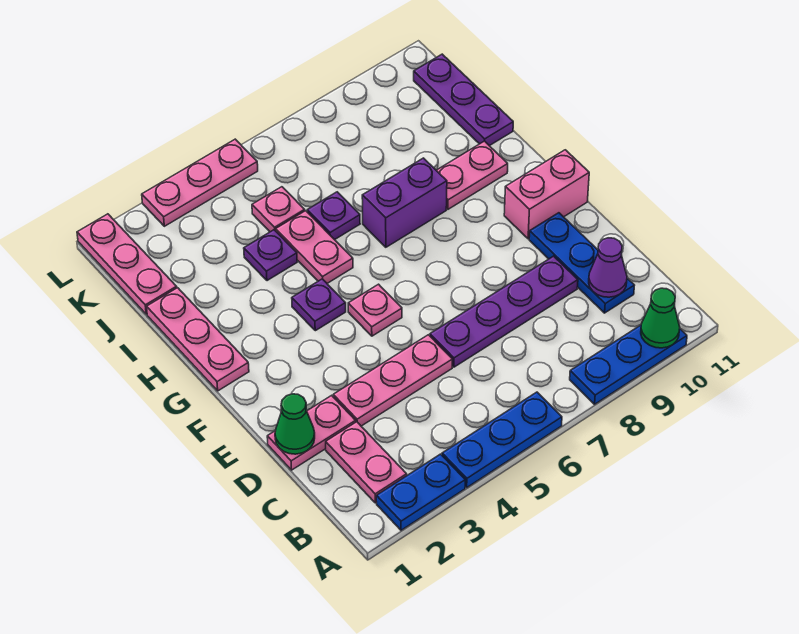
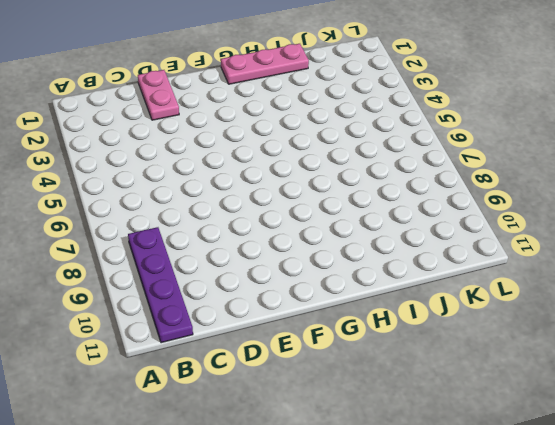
purple 1x4 plate [128,227,193,343] -> purple 1x4 plate moved to [430,256,578,367]
none -> blue 1x2 plate [376,454,465,530]
none -> blue 1x3 plate [442,392,562,487]
none -> blue 1x3 plate [570,325,687,404]

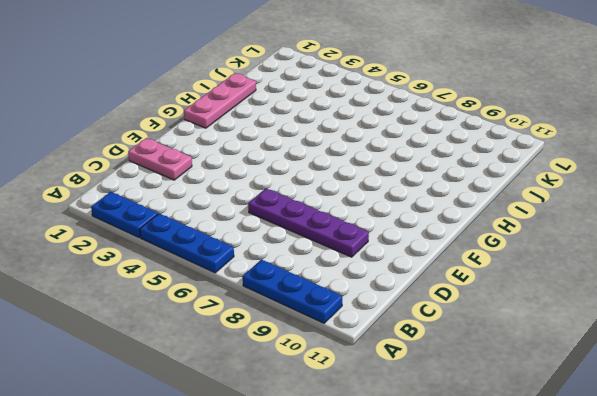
none -> pink 1x2 plate [326,422,407,503]
none -> blue 1x3 plate [529,213,635,313]
none -> pink 1x3 plate [333,335,452,426]

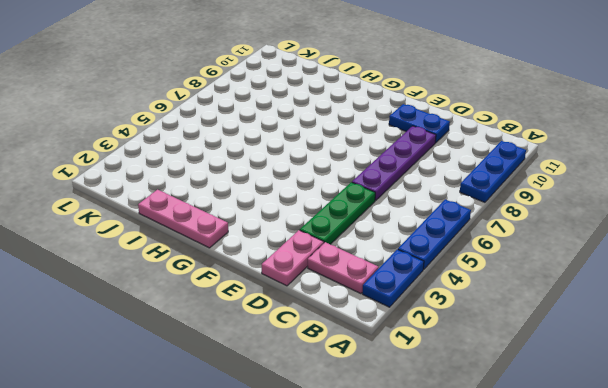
green 1x3 plate [300,182,375,244] -> pink 1x3 plate [333,335,452,426]
blue 1x2 plate [389,104,450,143] -> blue 1x3 plate [529,213,635,313]
none -> pink 1x1 plate [348,284,402,336]
none -> pink 1x2 brick [504,150,589,239]
none -> purple 1x1 plate [292,279,346,331]

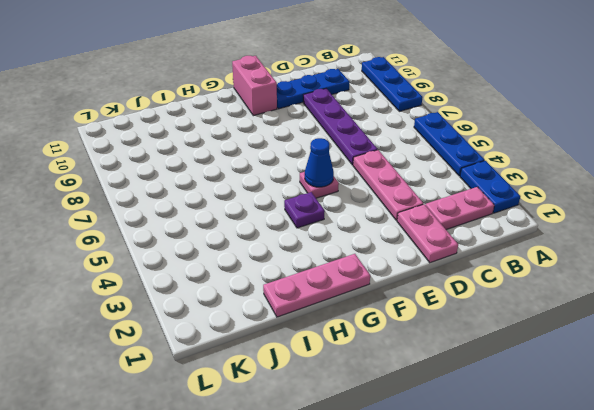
blue 1x1 cone [305,138,334,187] -> none
none -> pink 1x2 plate [276,211,353,283]
none -> purple 1x2 brick [362,158,447,247]
none -> pink 1x2 plate [436,141,508,209]

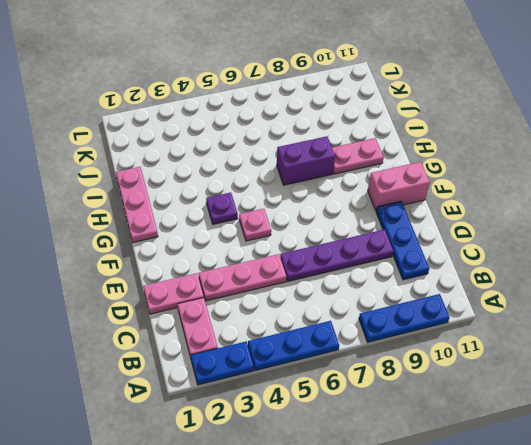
none -> pink 1x2 plate [276,211,353,283]
none -> purple 1x1 plate [244,230,297,281]
none -> purple 1x1 plate [307,192,360,240]

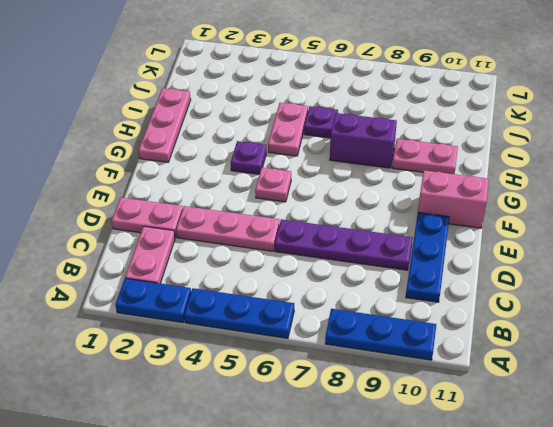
none -> purple 1x1 plate [244,230,297,281]
none -> purple 1x3 plate [414,54,513,146]
none -> pink 1x3 plate [77,214,177,314]

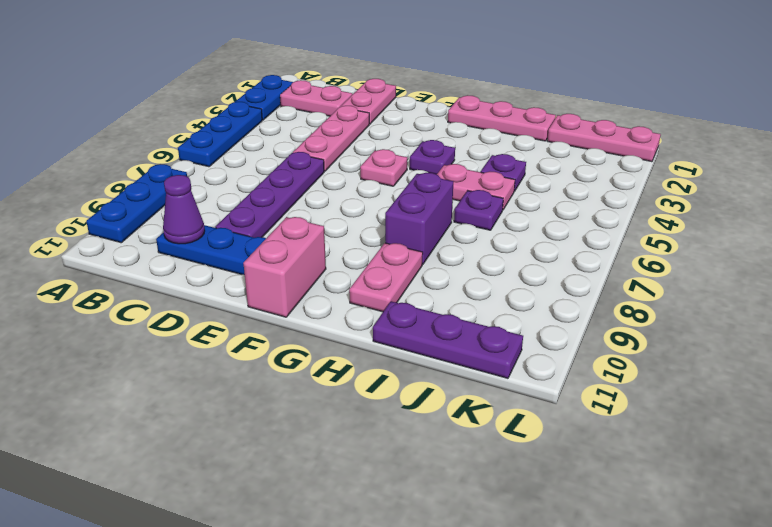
none -> pink 1x1 plate [252,187,305,232]
none -> pink 1x3 plate [142,139,258,226]
none -> green 1x1 cone [641,288,680,348]

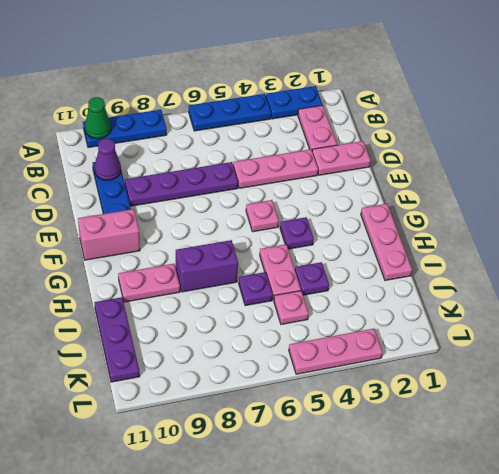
none -> pink 1x3 plate [77,214,177,314]
none -> green 1x1 cone [275,394,315,454]

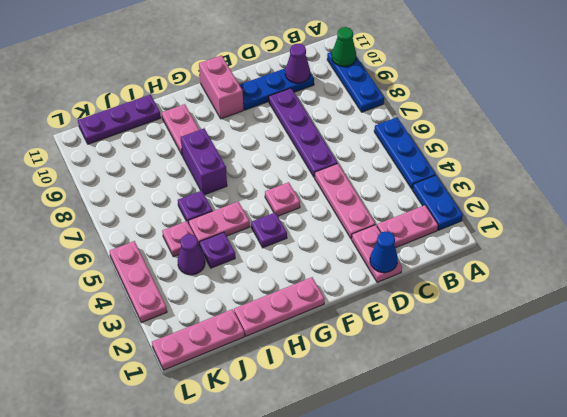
blue 1x1 cone [370,232,398,273] -> green 1x1 cone [275,394,315,454]
purple 1x1 cone [178,234,205,275] -> none

